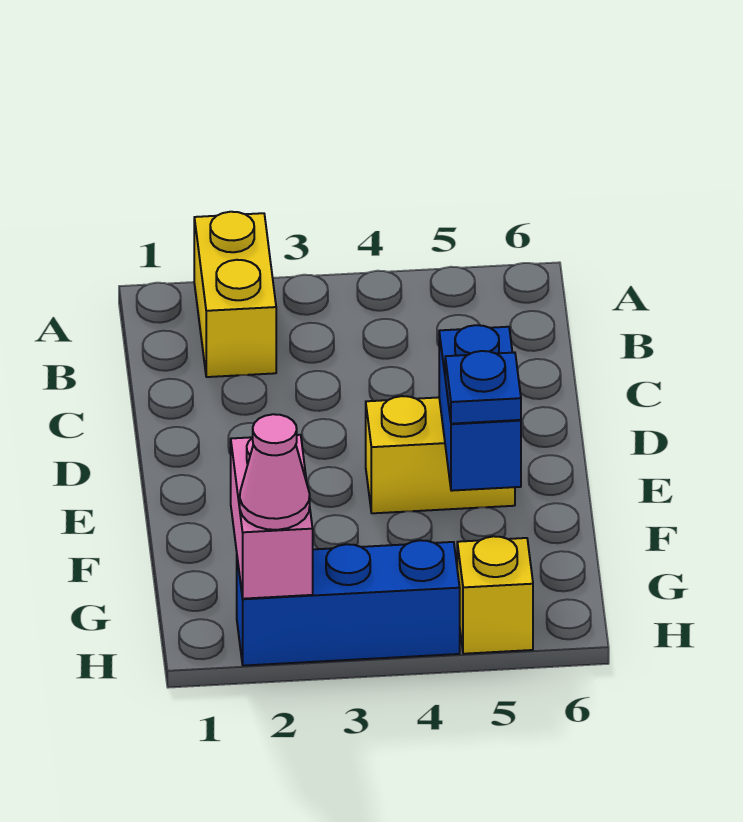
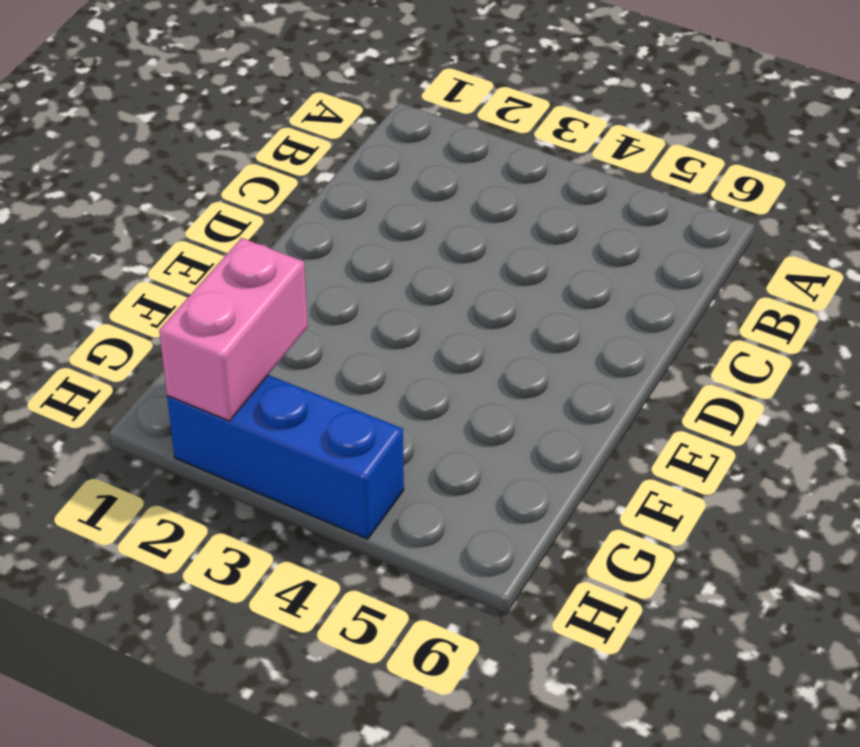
none -> yellow 1x2 brick [194,212,276,377]
none -> yellow 1x2 brick [366,396,515,513]

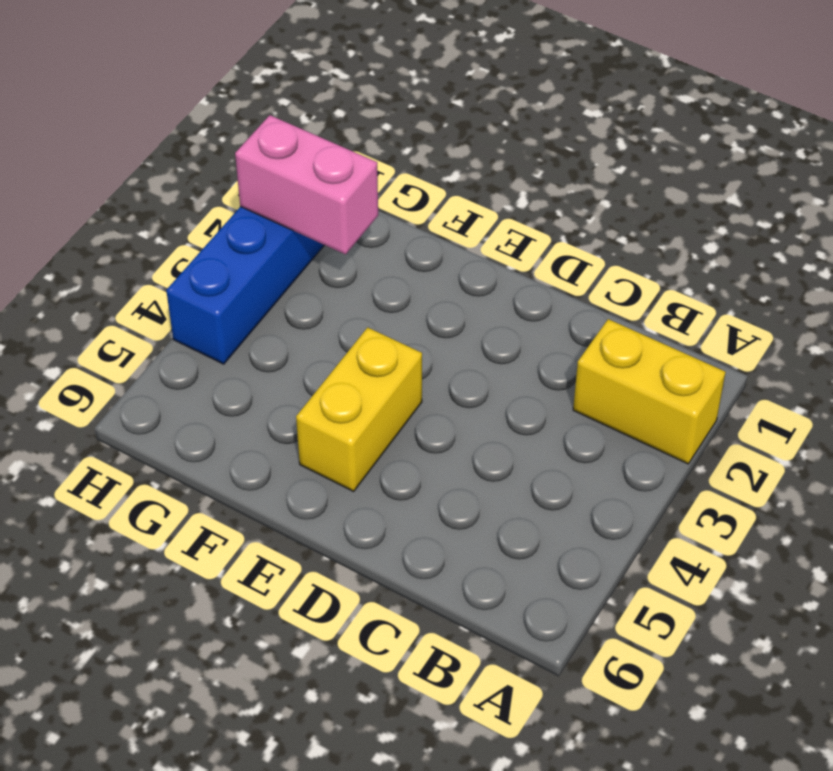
none -> yellow 1x1 brick [457,536,533,654]
none -> blue 1x2 brick [439,325,521,491]

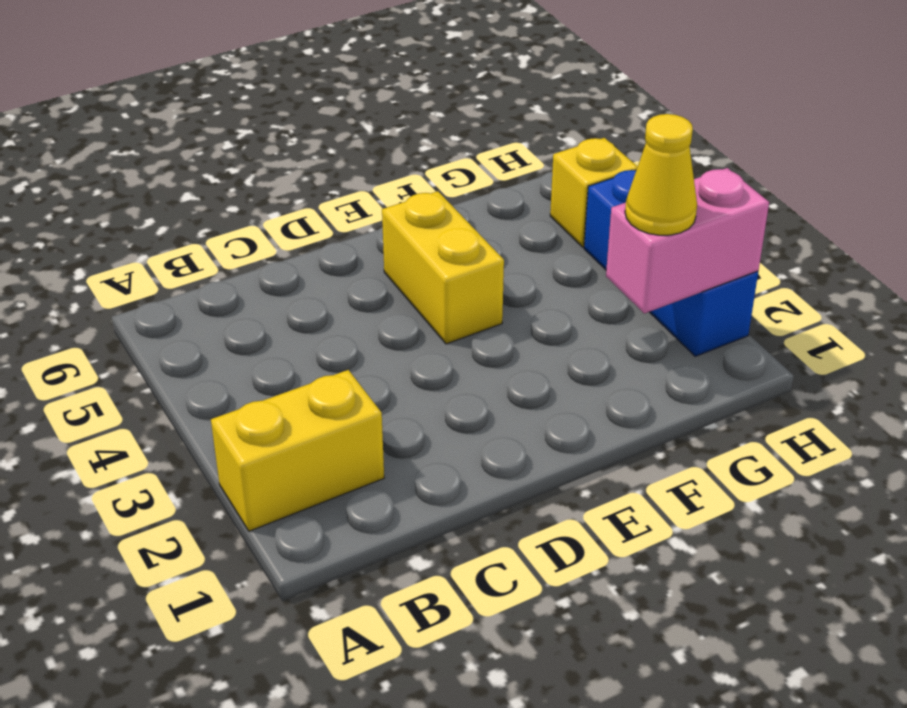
yellow 1x1 cone [625,114,697,235] -> none
none -> blue 1x2 brick [439,325,521,491]
none -> blue 1x1 plate [445,351,521,424]

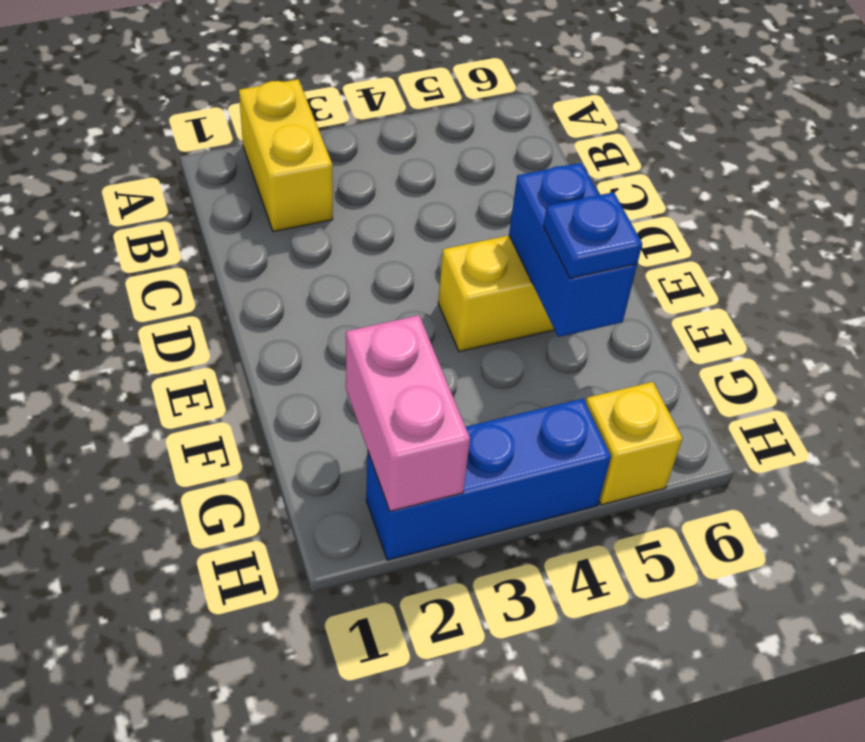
none -> pink 1x1 cone [240,414,310,530]

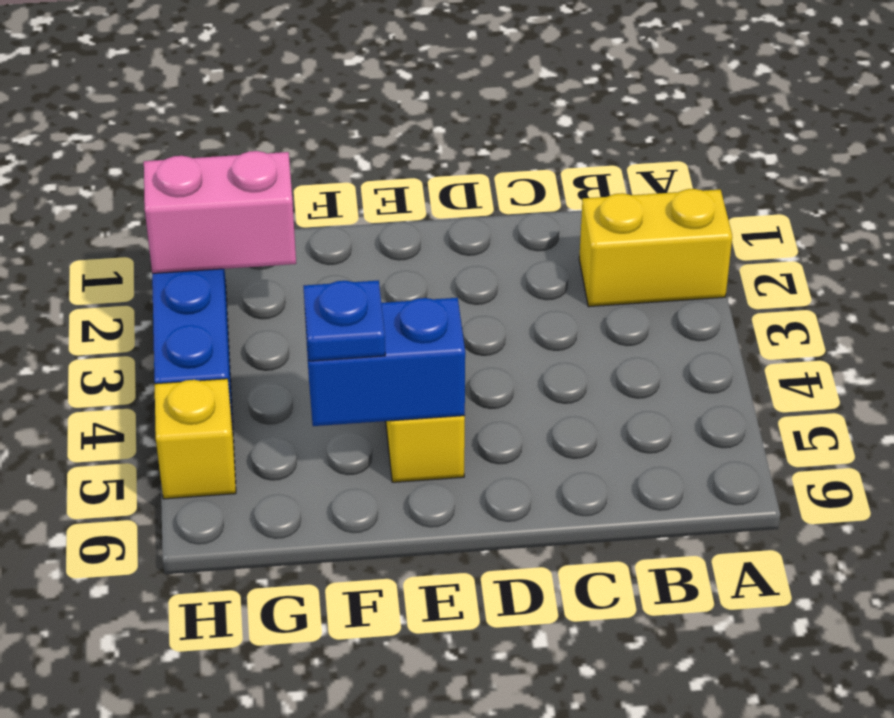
none -> pink 1x1 cone [240,414,310,530]

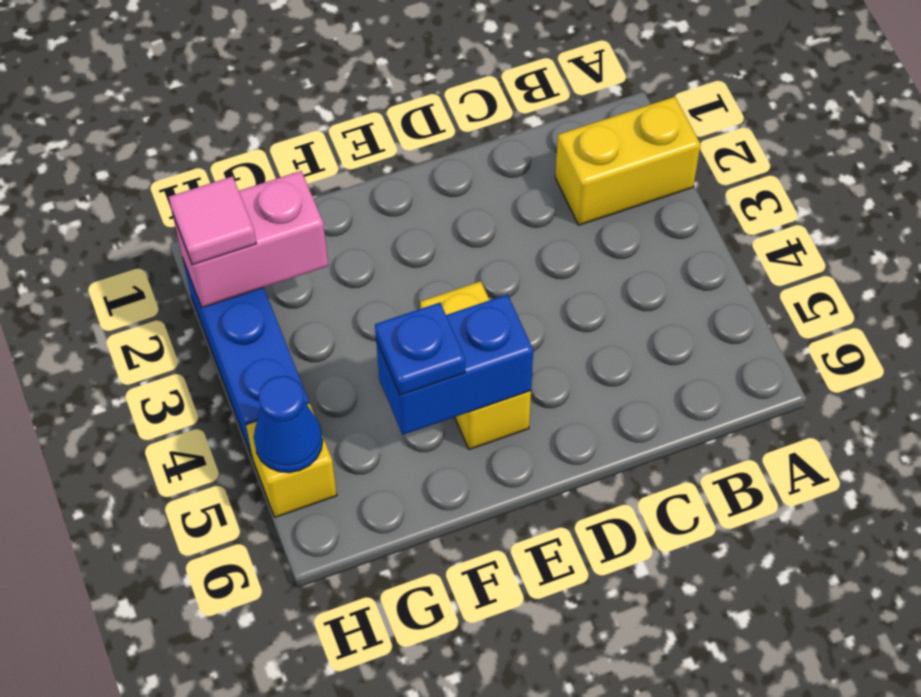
pink 1x1 tile [169,176,256,265] -> pink 1x1 cone [240,414,310,530]
blue 1x1 cone [254,376,323,473] -> none

